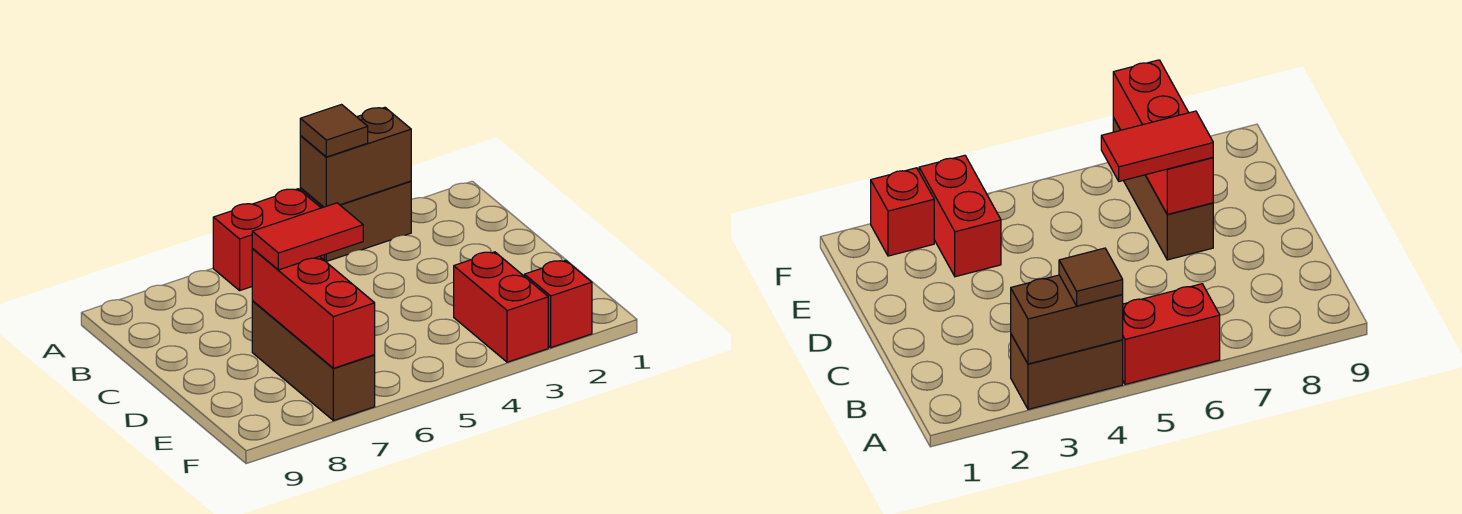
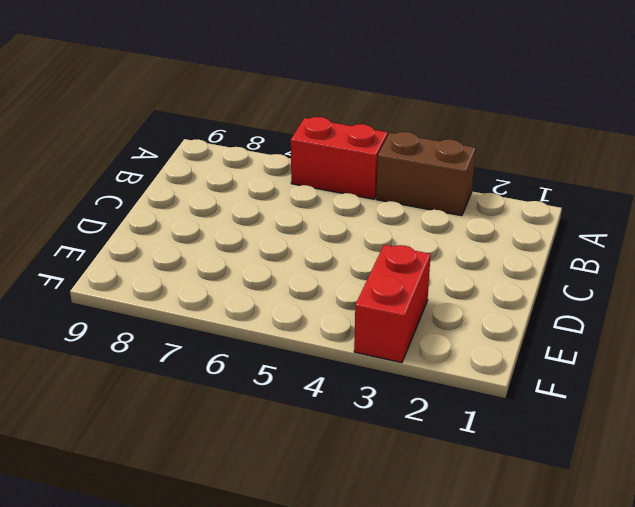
none -> brown 1x3 brick [252,301,375,421]
none -> red 1x1 brick [524,260,592,348]

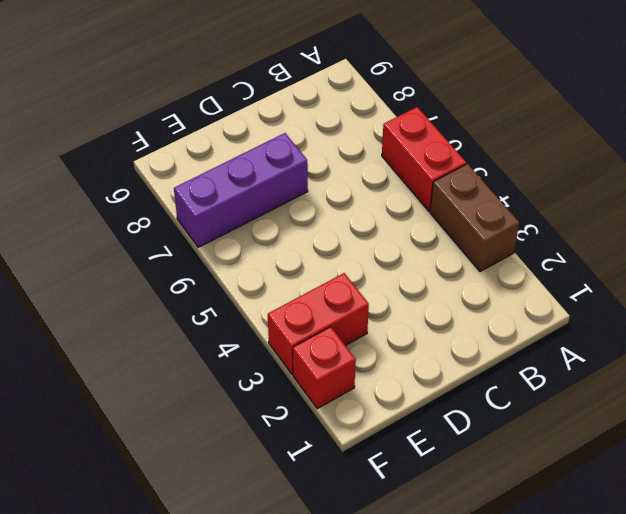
purple 1x3 brick [174,133,308,247] -> brown 1x3 brick [252,301,375,421]
none -> brown 1x2 brick [300,107,411,207]
none -> red 1x3 brick [252,249,375,368]

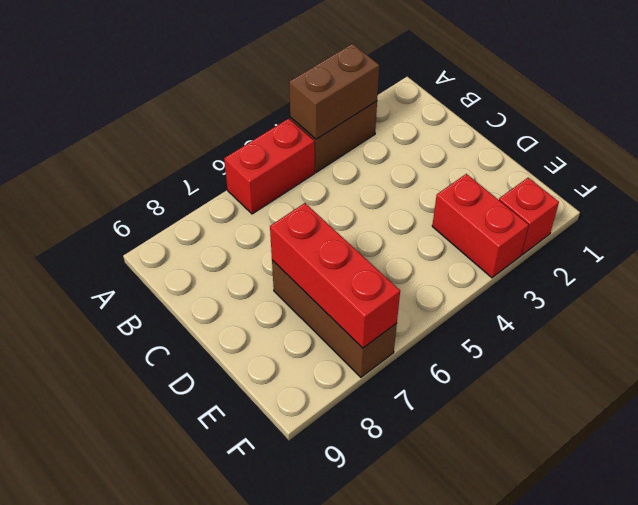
none -> brown 1x1 tile [300,105,368,157]
none -> red 1x2 tile [252,203,363,270]

